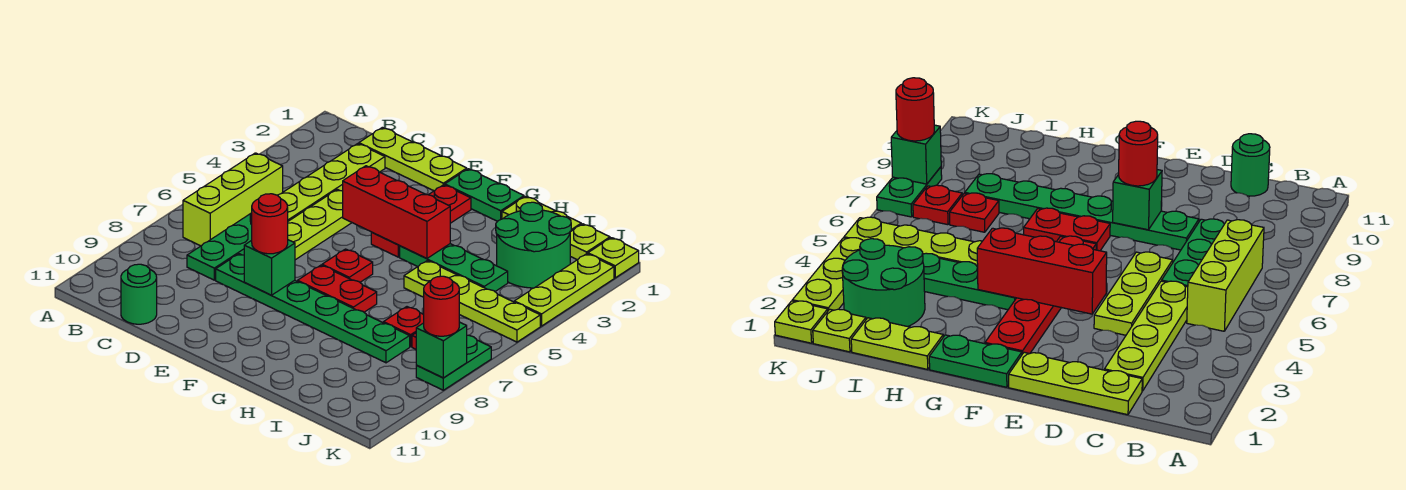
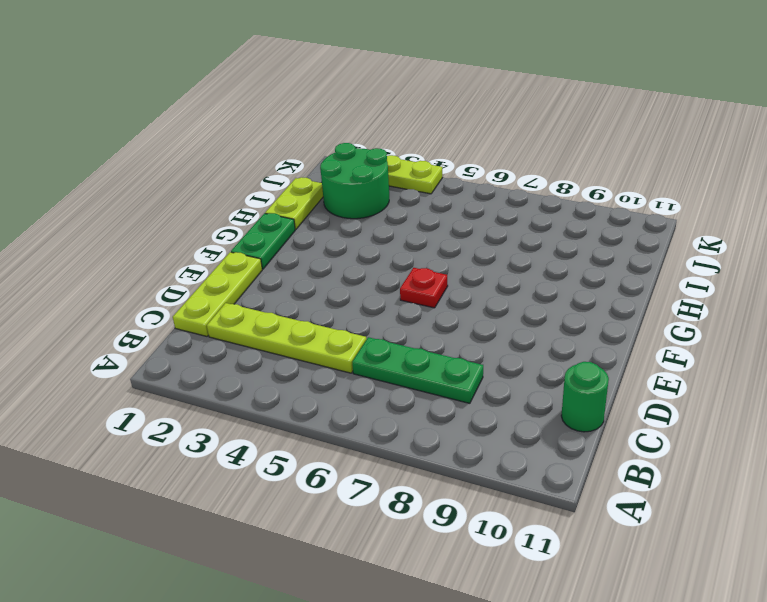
none -> lime 1x3 brick [183,153,283,246]
none -> lime 1x3 plate [288,189,352,260]
none -> green 1x6 plate [216,254,410,363]

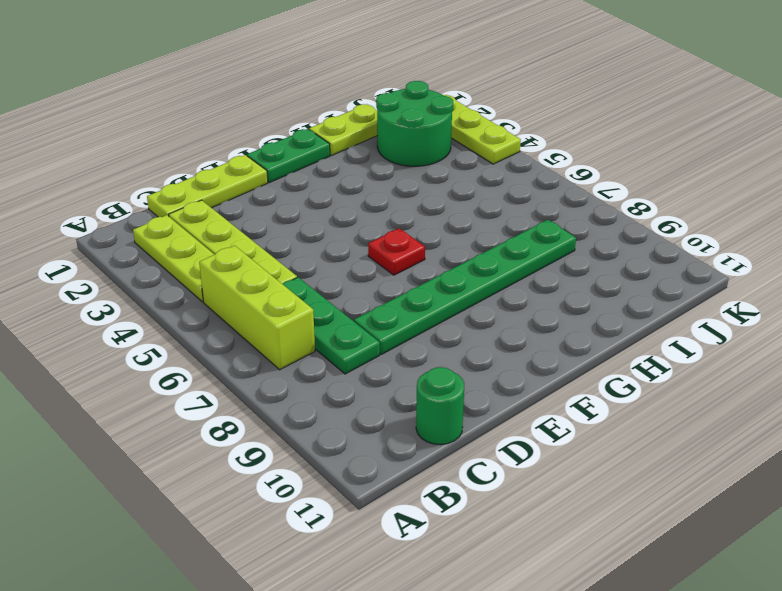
lime 1x3 plate [133,215,214,302] -> lime 1x3 plate moved to [288,189,352,260]
none -> red 1x3 plate [371,185,471,257]
none -> red 1x2 plate [298,265,377,312]
none -> green 1x3 plate [400,244,508,291]

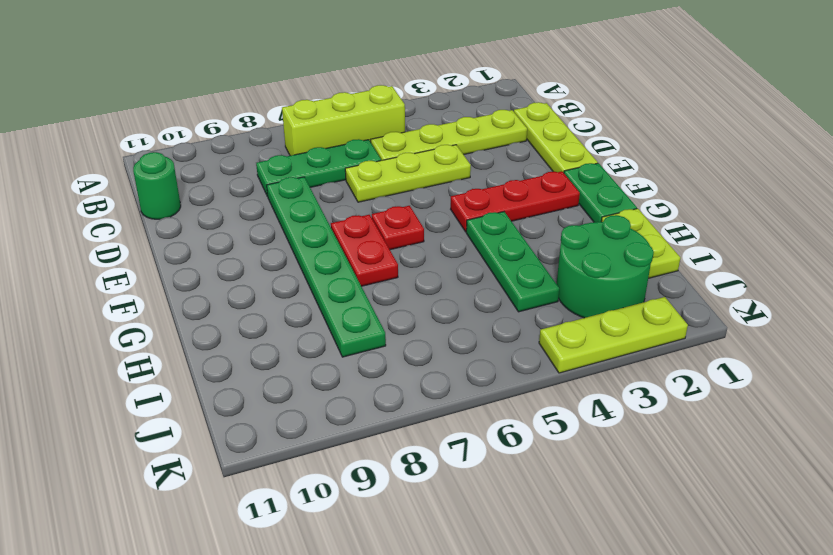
none -> lime 1x4 plate [404,261,540,342]
none -> red 1x1 plate [383,307,424,347]
none -> lime 1x1 plate [570,224,610,260]

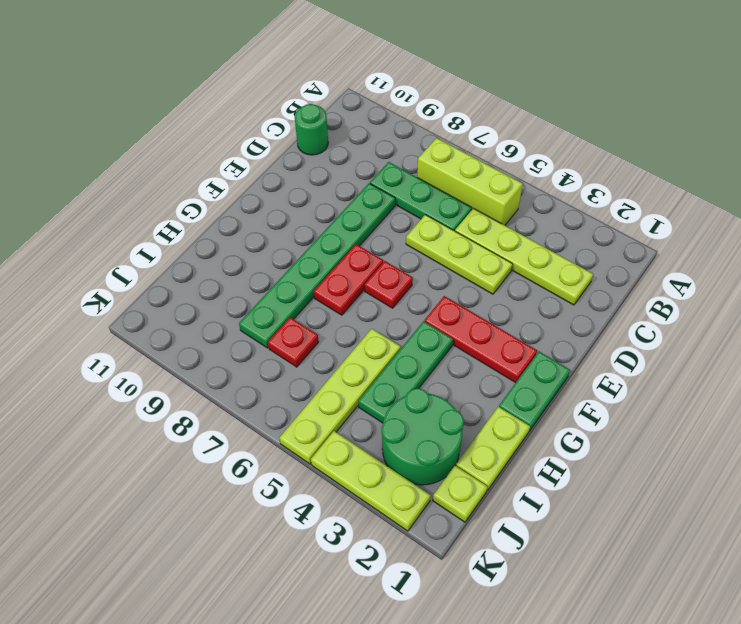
none -> lime 1x3 plate [359,127,467,191]
none -> red 1x1 plate [913,185,962,225]
none -> lime 1x1 plate [588,238,639,278]

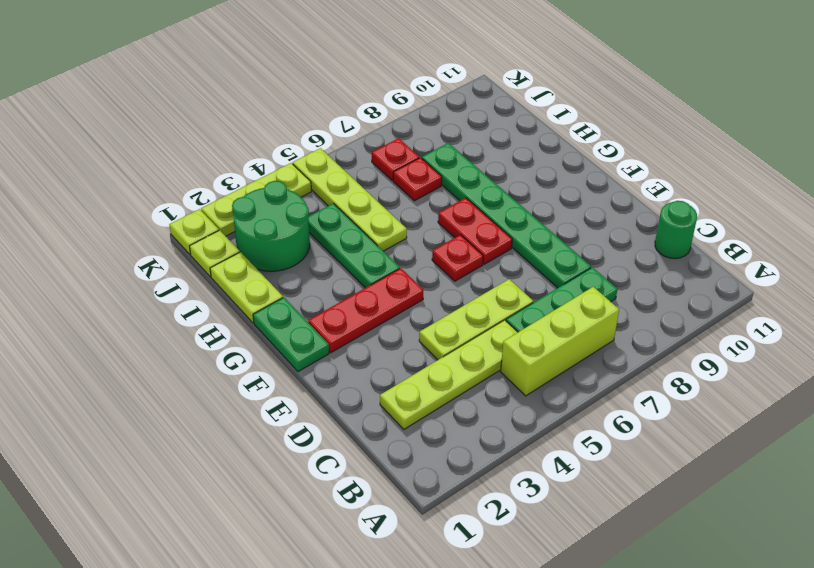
none -> lime 1x3 plate [359,127,467,191]
none -> green 1x2 plate [416,335,491,390]
none -> red 1x3 brick [343,166,450,259]

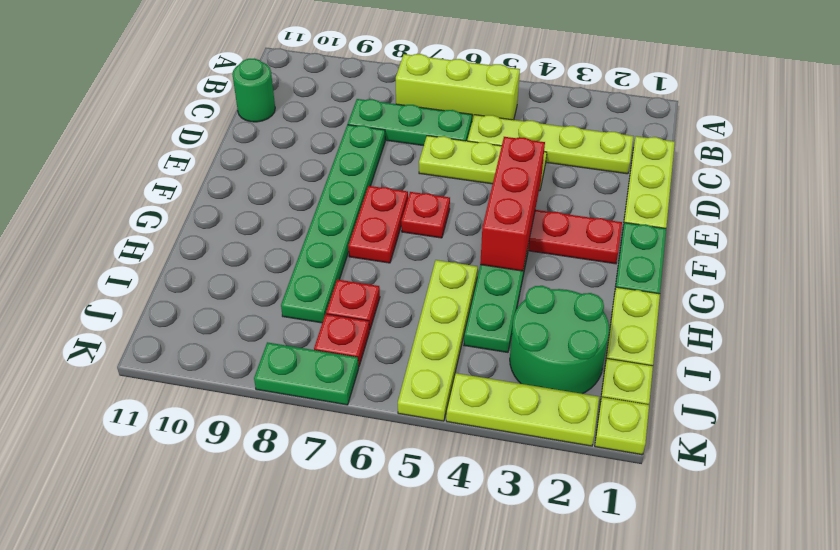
none -> green 1x1 brick [244,240,295,295]
none -> green 1x1 brick [416,322,467,378]
none -> red 1x1 round brick [252,194,288,254]

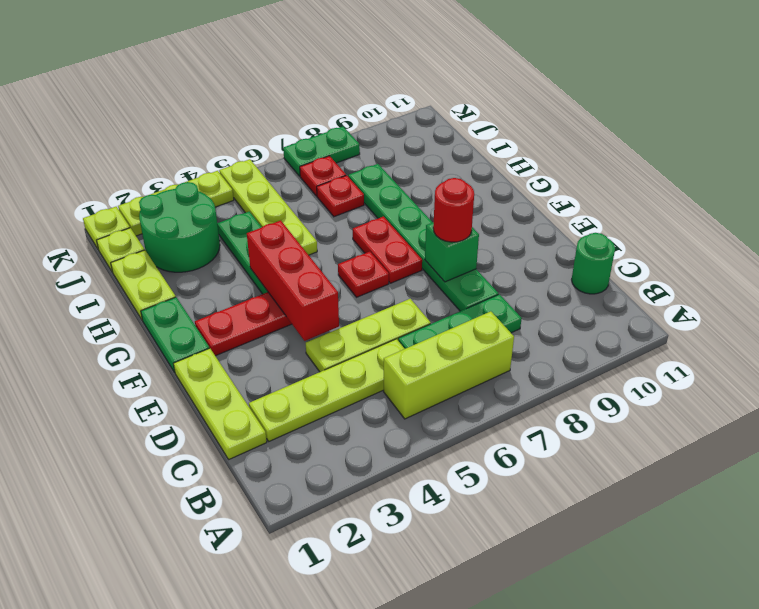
none -> green 1x1 brick [416,322,467,378]
none -> red 1x1 round brick [424,276,459,336]

